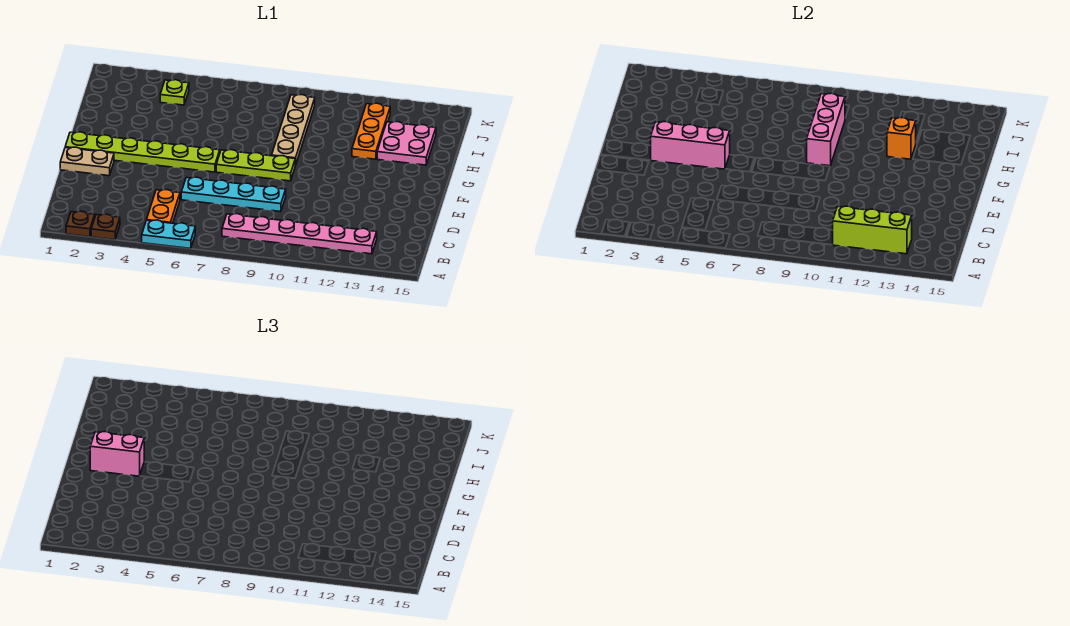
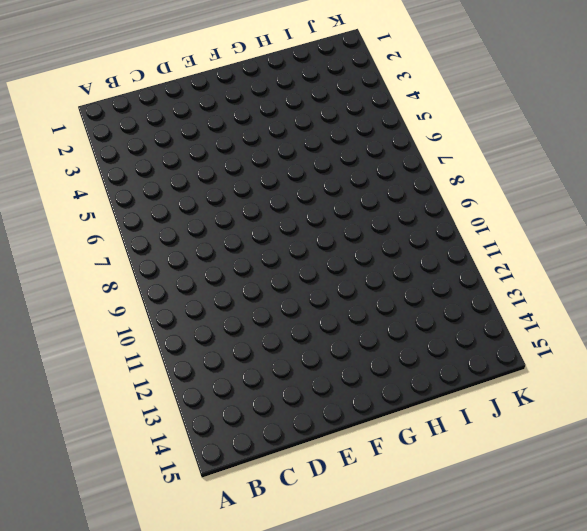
none -> brown 1x1 plate [66,211,95,237]
none -> brown 1x1 plate [91,214,120,240]
none -> cyan 1x2 plate [142,220,195,249]

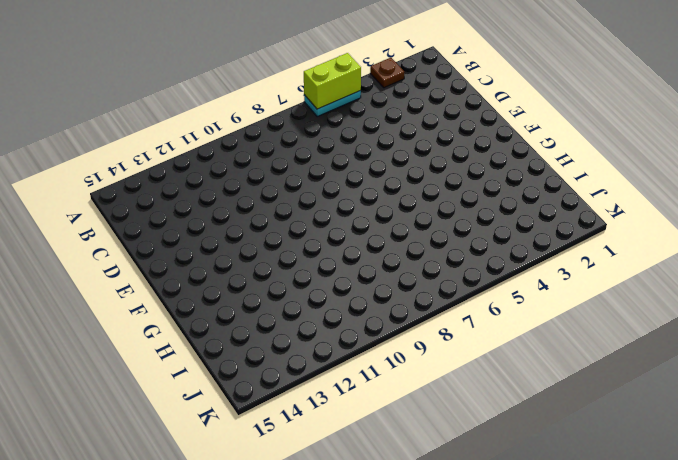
lime 1x2 brick [304,53,361,109] -> none
none -> brown 1x1 plate [66,211,95,237]
none -> orange 1x2 plate [147,190,180,223]
none -> pink 1x6 plate [222,214,377,254]

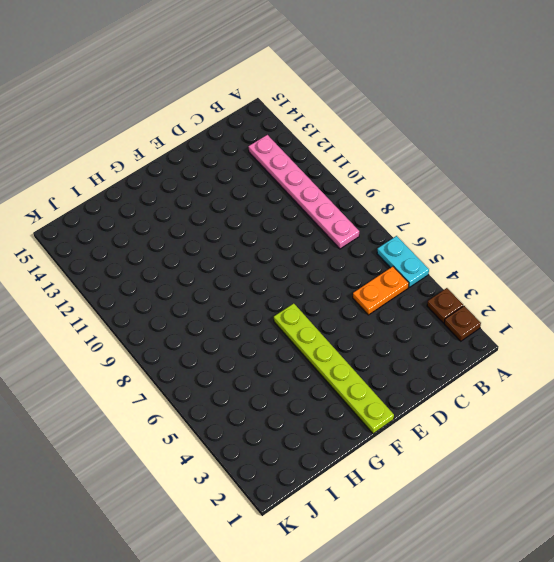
none -> cyan 1x4 plate [181,177,286,212]
none -> tan 1x2 plate [60,147,114,176]
none -> lime 1x3 plate [216,150,295,181]

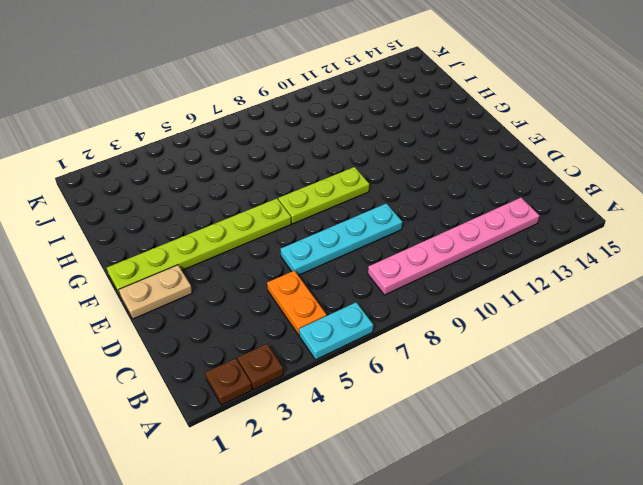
none -> tan 1x4 plate [272,95,315,165]
none -> orange 1x3 plate [352,103,390,159]
none -> pink 2x2 plate [377,122,436,165]

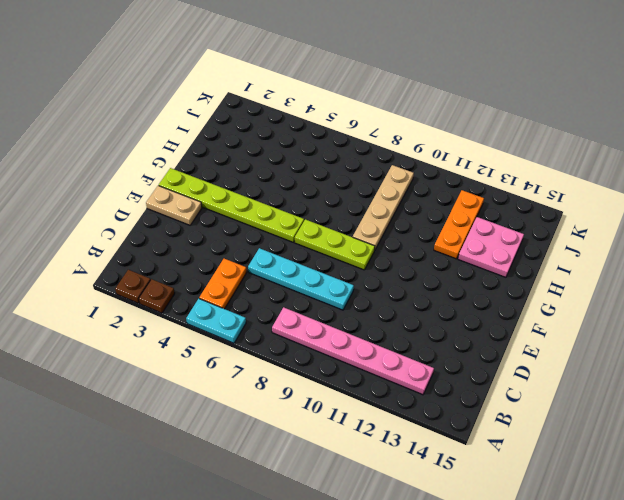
none -> lime 1x1 plate [160,80,189,105]
none -> lime 1x3 brick [833,206,912,254]
none -> pink 1x3 brick [651,122,730,169]

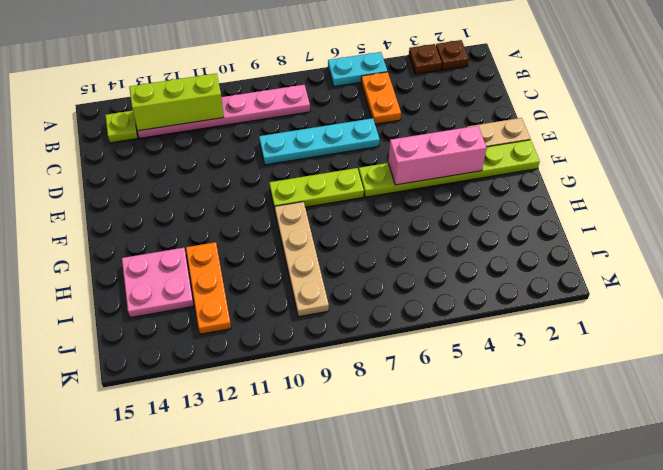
lime 1x1 plate [105,111,137,143] -> lime 1x1 plate moved to [160,80,189,105]
none -> pink 1x3 brick [807,93,845,166]
none -> orange 1x1 brick [887,118,916,159]
none -> pink 1x2 brick [90,432,144,476]

